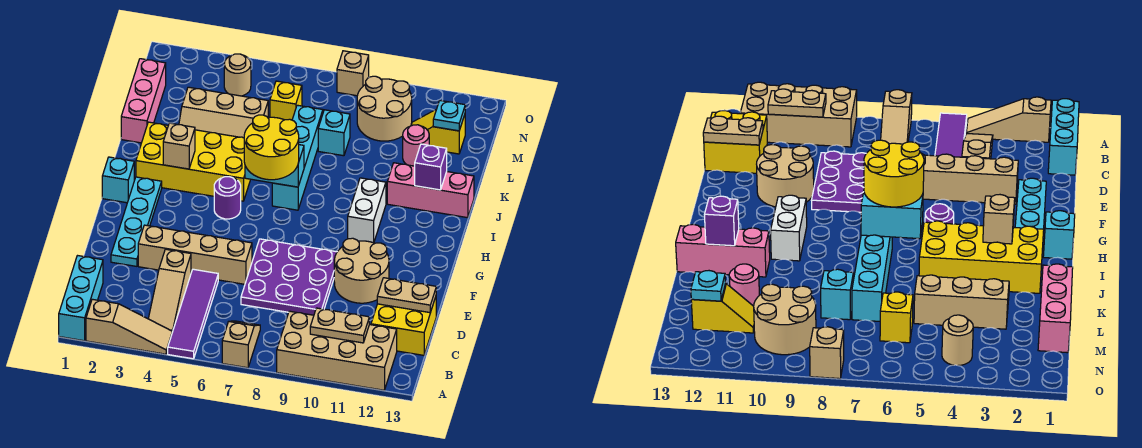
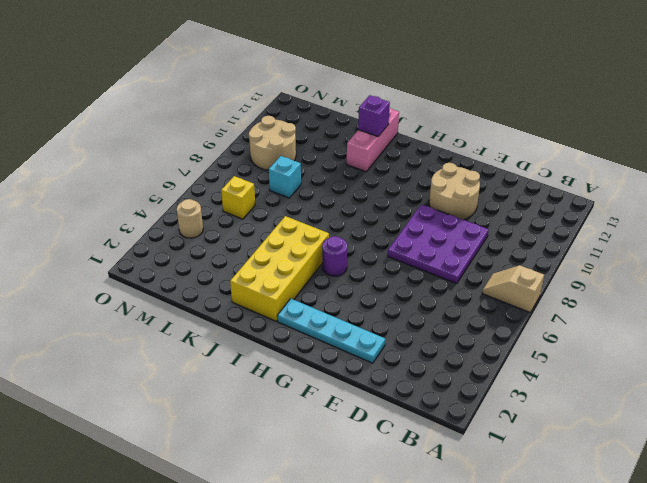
none -> cyan 1x3 brick [59,256,103,341]
none -> tan 1x3 slope [86,299,172,354]
none -> purple 1x4 tile [168,269,218,359]
none -> tan 2x4 brick [277,311,397,390]

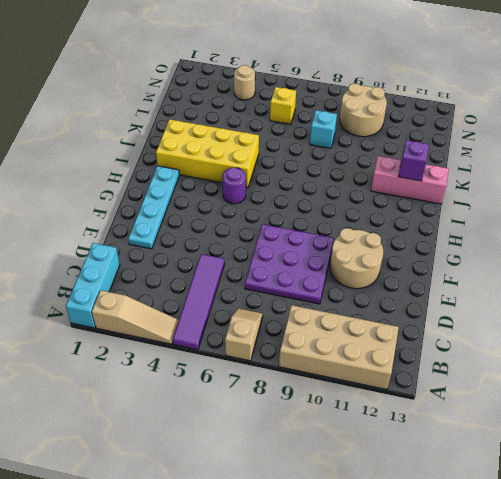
none -> tan 1x3 slope [148,249,191,332]
none -> yellow 2x2 brick [371,297,436,355]
none -> tan 1x4 brick [138,225,252,284]
none -> cyan 1x1 brick [102,157,134,203]

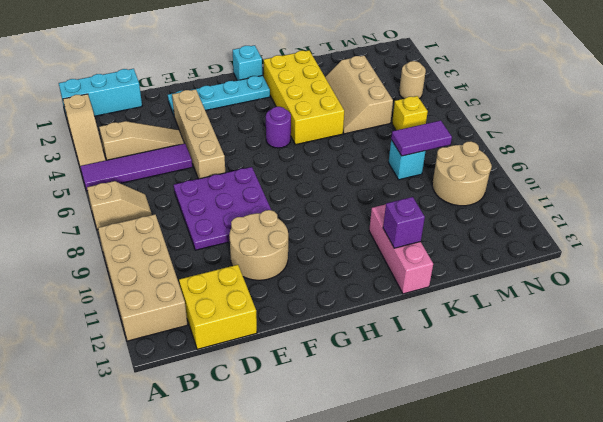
tan 1x3 slope [99,121,184,160] -> tan 1x3 slope turned to [148,249,191,332]
purple 1x2 tile [391,120,452,156] -> none
none -> white 1x2 brick [348,178,386,243]
none -> cyan 1x4 brick [272,105,323,210]
none -> pink 1x3 brick [121,59,166,143]
none -> pink 1x1 round brick [403,125,429,166]

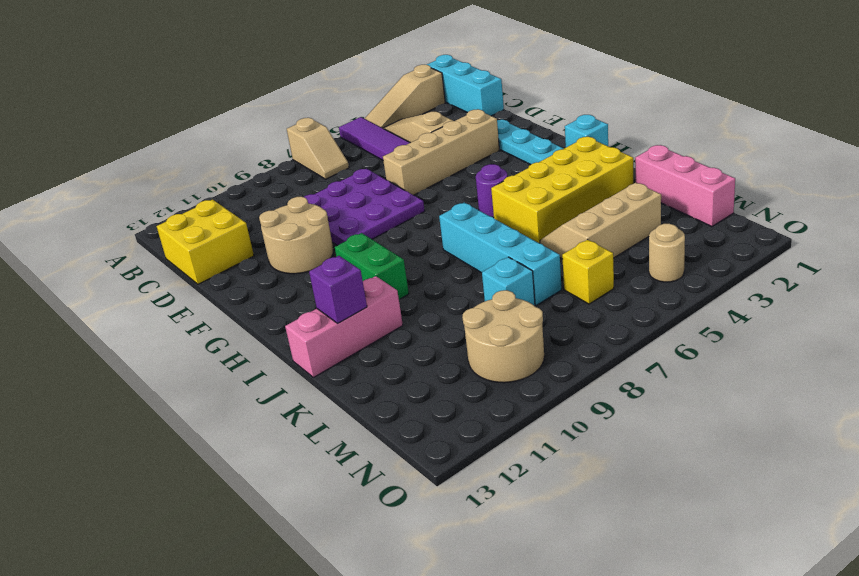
green 1x2 brick [335,233,409,299] -> white 1x2 brick [348,178,386,243]
none -> tan 2x4 brick [277,311,397,390]
none -> pink 1x1 round brick [403,125,429,166]
none -> yellow 1x2 slope [411,110,465,154]
none -> tan 1x1 brick [337,51,369,96]

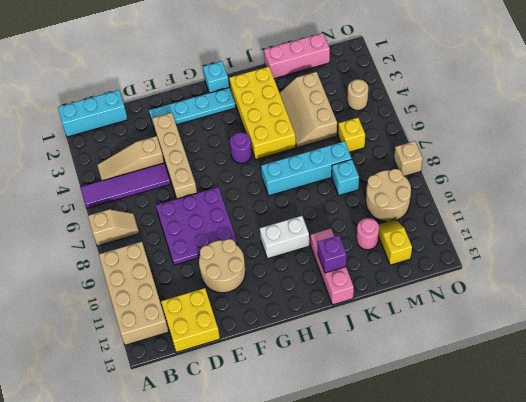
none -> tan 1x3 slope [86,299,172,354]
none -> tan 1x2 plate [310,308,369,343]
none -> tan 1x2 plate [377,278,436,313]
none -> tan 1x1 brick [163,123,195,169]

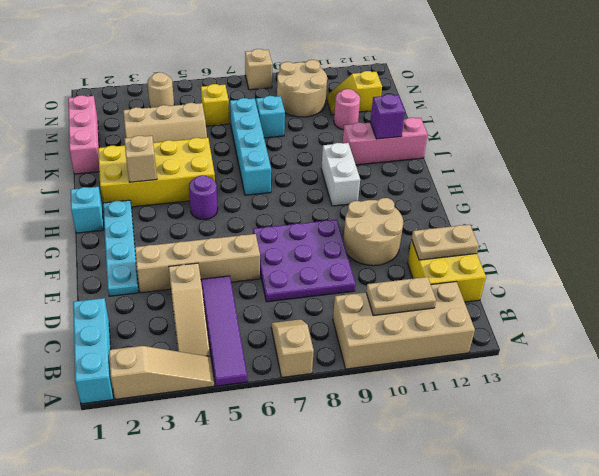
none -> cyan 1x2 brick [245,145,304,187]
none -> cyan 1x1 plate [433,101,465,131]
none -> yellow 2x2 round brick [244,115,299,180]

